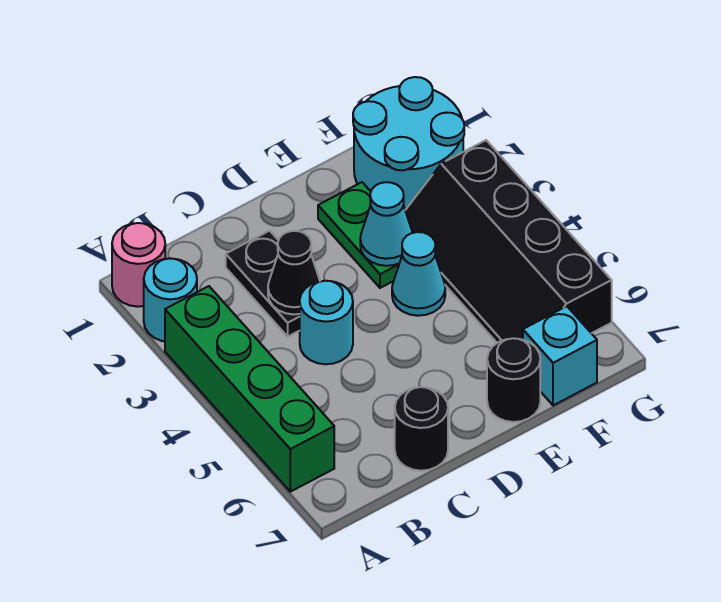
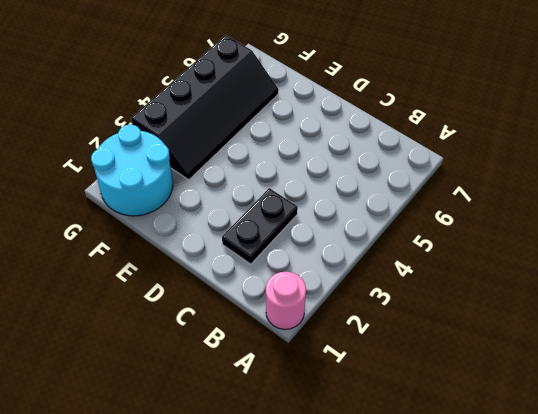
none -> cyan 1x1 round brick [144,258,197,341]
none -> green 1x4 brick [165,286,334,492]
none -> cyan 1x1 round brick [300,281,353,364]

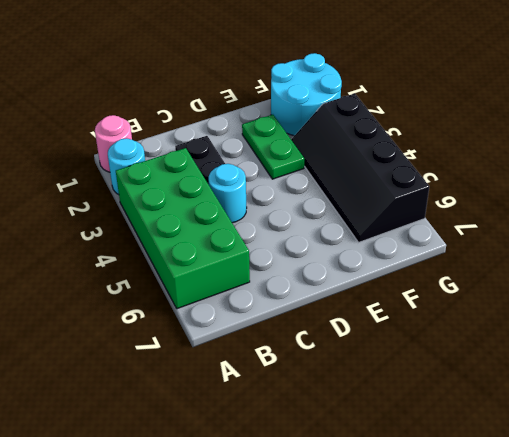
green 2x4 brick [116,148,250,309] -> green 1x4 brick [165,286,334,492]
none -> black 1x1 round brick [395,387,448,471]
none -> cyan 1x1 cone [392,232,445,316]
none -> black 1x1 round brick [487,338,540,422]

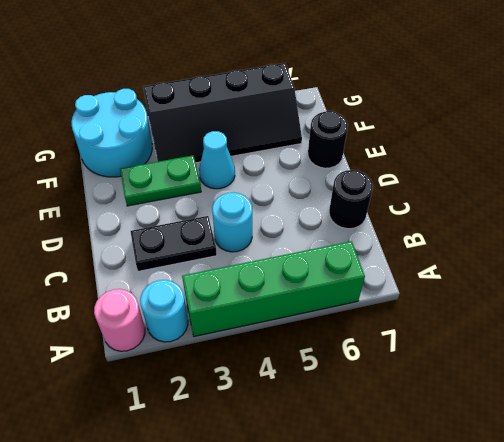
none -> cyan 1x1 brick [523,306,597,406]
none -> black 1x1 cone [268,231,320,314]
none -> cyan 1x1 cone [360,182,413,266]

